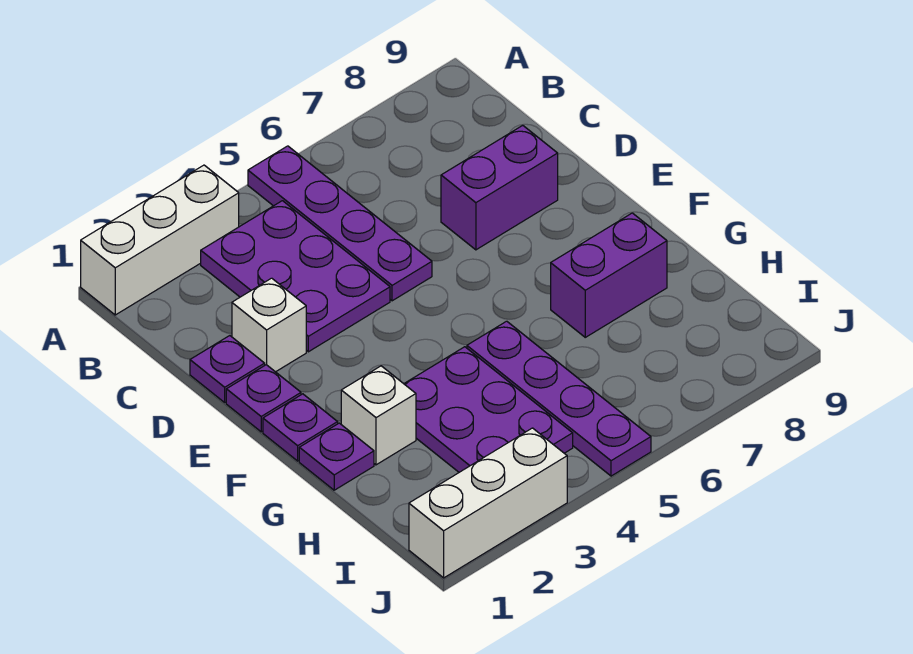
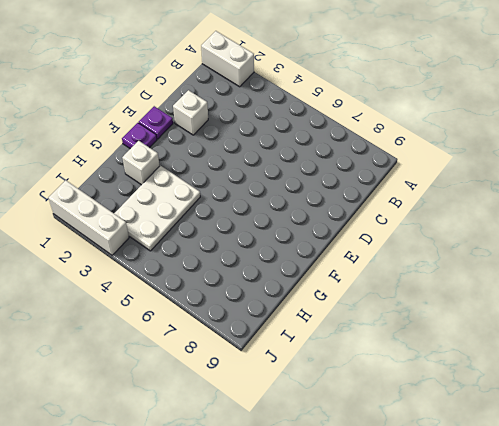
white 1x2 brick [201,31,254,87] -> white 1x3 brick [81,165,239,315]
white 2x3 plate [114,166,200,251] -> purple 2x3 plate [404,347,573,472]
none -> purple 1x4 plate [248,146,432,301]
none -> purple 2x3 plate [201,201,390,352]
none -> purple 1x1 plate [190,336,265,402]

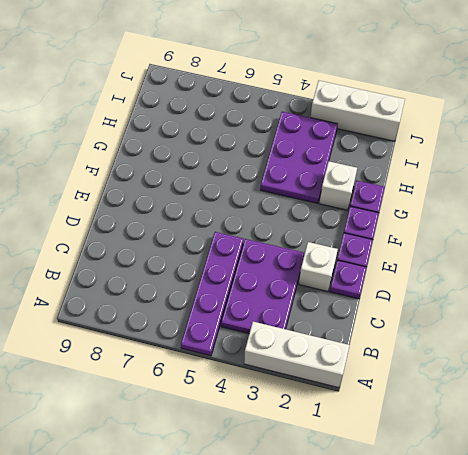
none -> purple 1x2 brick [441,125,558,250]
none -> purple 1x4 plate [467,321,651,476]
none -> purple 1x2 brick [551,213,667,337]

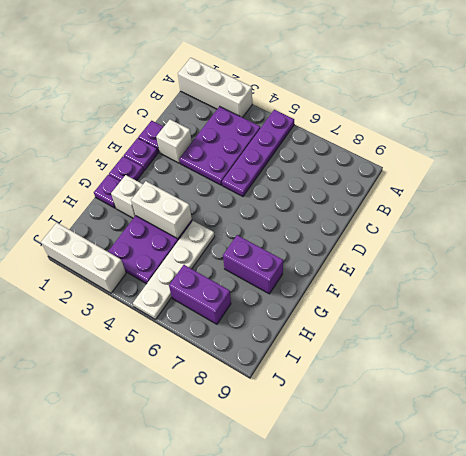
white 1x2 brick [131,181,192,239] -> none
white 1x4 plate [133,221,215,319] -> purple 1x4 plate [467,321,651,476]
purple 1x2 brick [169,265,231,324] -> purple 1x2 brick moved to [441,125,558,250]

